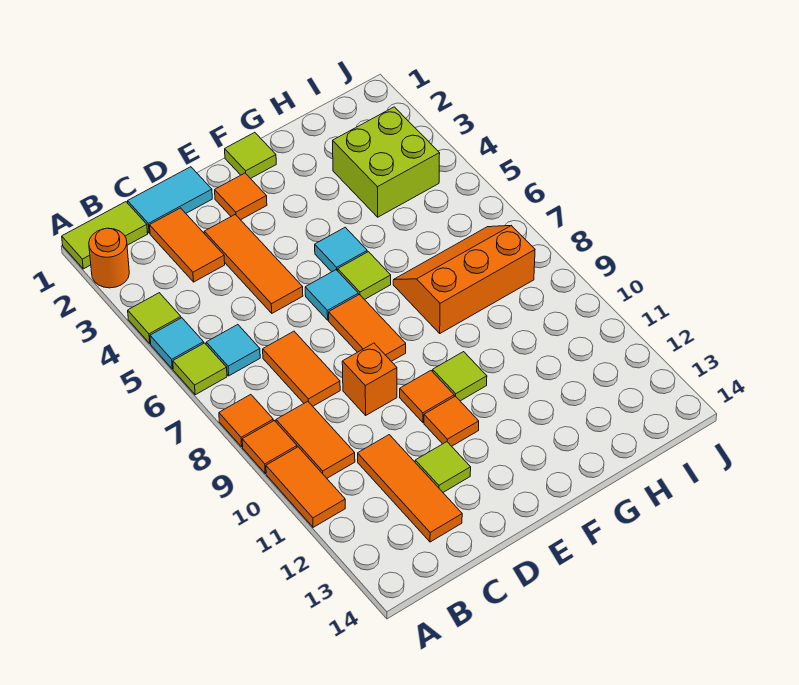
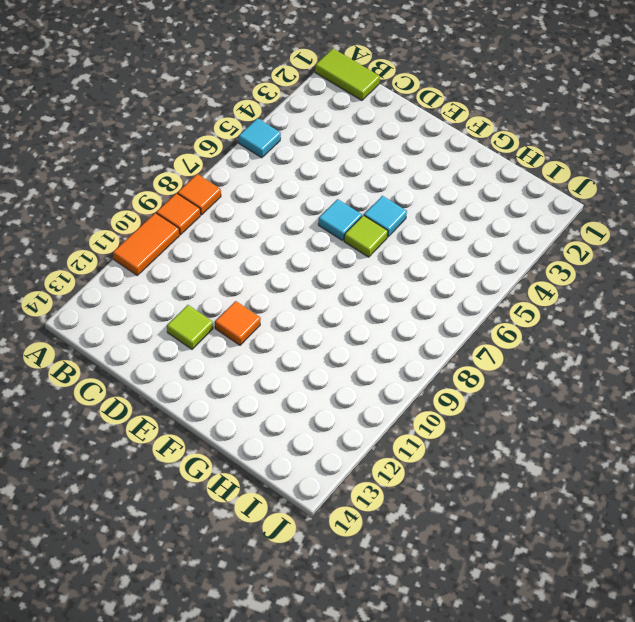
none -> orange 1x1 round brick [89,228,129,288]
none -> lime 1x1 tile [128,293,181,343]
none -> lime 1x1 tile [173,343,227,395]

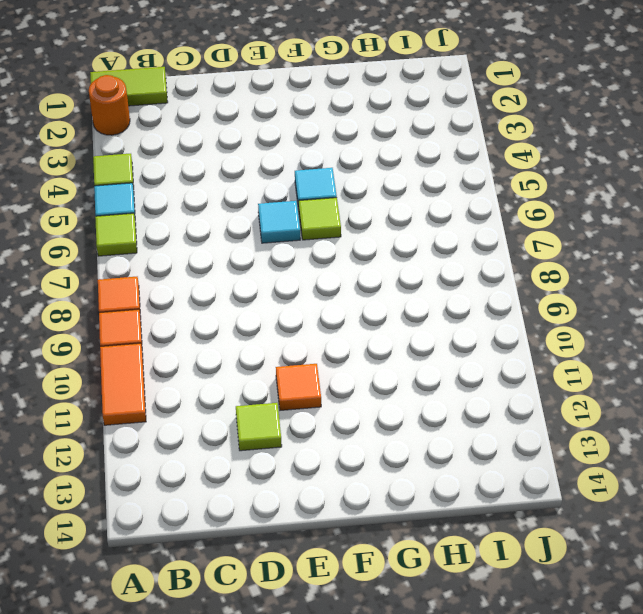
none -> cyan 1x1 tile [206,325,260,376]
none -> orange 1x2 tile [276,401,355,478]
none -> cyan 1x2 tile [128,167,212,233]

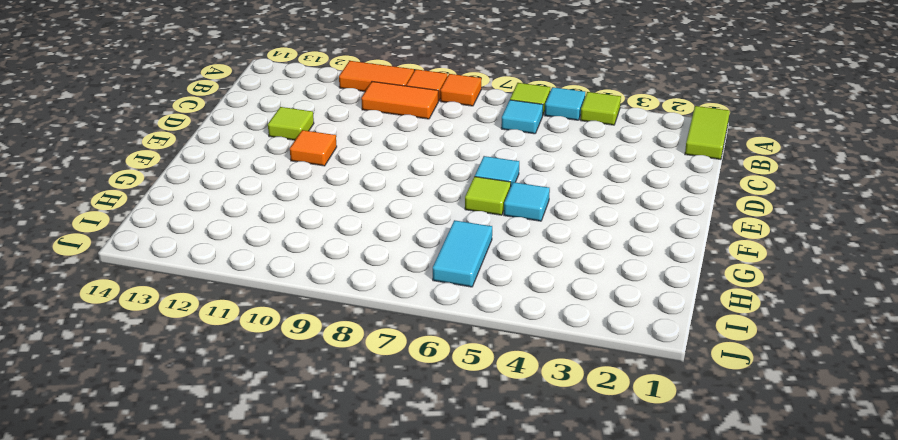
cyan 1x2 tile [433,220,492,287] -> cyan 1x2 tile moved to [128,167,212,233]
none -> orange 1x1 round brick [89,228,129,288]
none -> orange 1x2 tile [150,208,225,282]
none -> orange 1x2 tile [263,331,340,406]

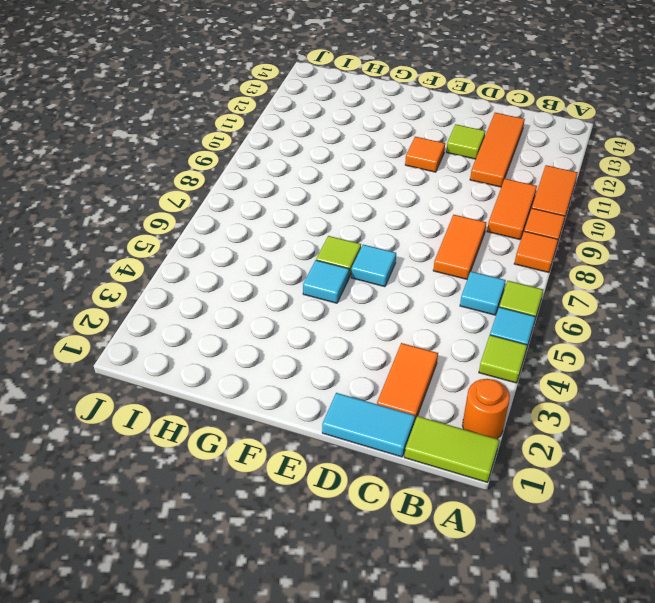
none -> orange 1x3 tile [204,215,303,313]
none -> orange 1x1 brick [342,343,397,415]
none -> orange 1x1 tile [215,173,267,220]

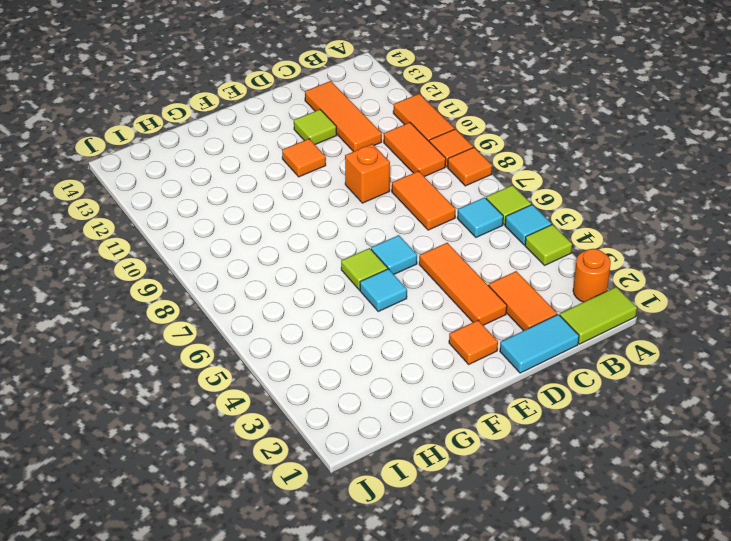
none -> orange 1x2 tile [329,295,406,361]
none -> orange 1x1 tile [400,371,454,422]
none -> lime 1x1 tile [225,132,276,179]

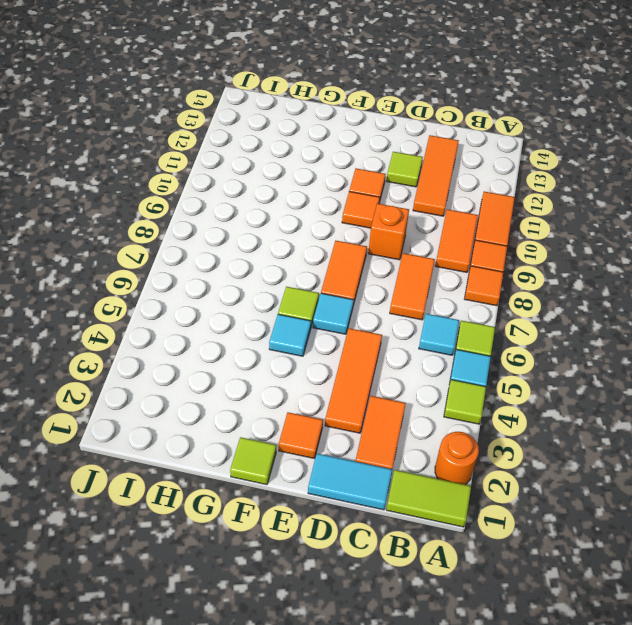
none -> lime 1x1 tile [433,352,487,401]
none -> orange 2x3 slope [393,225,535,333]
none -> lime 2x2 brick [333,107,440,217]

